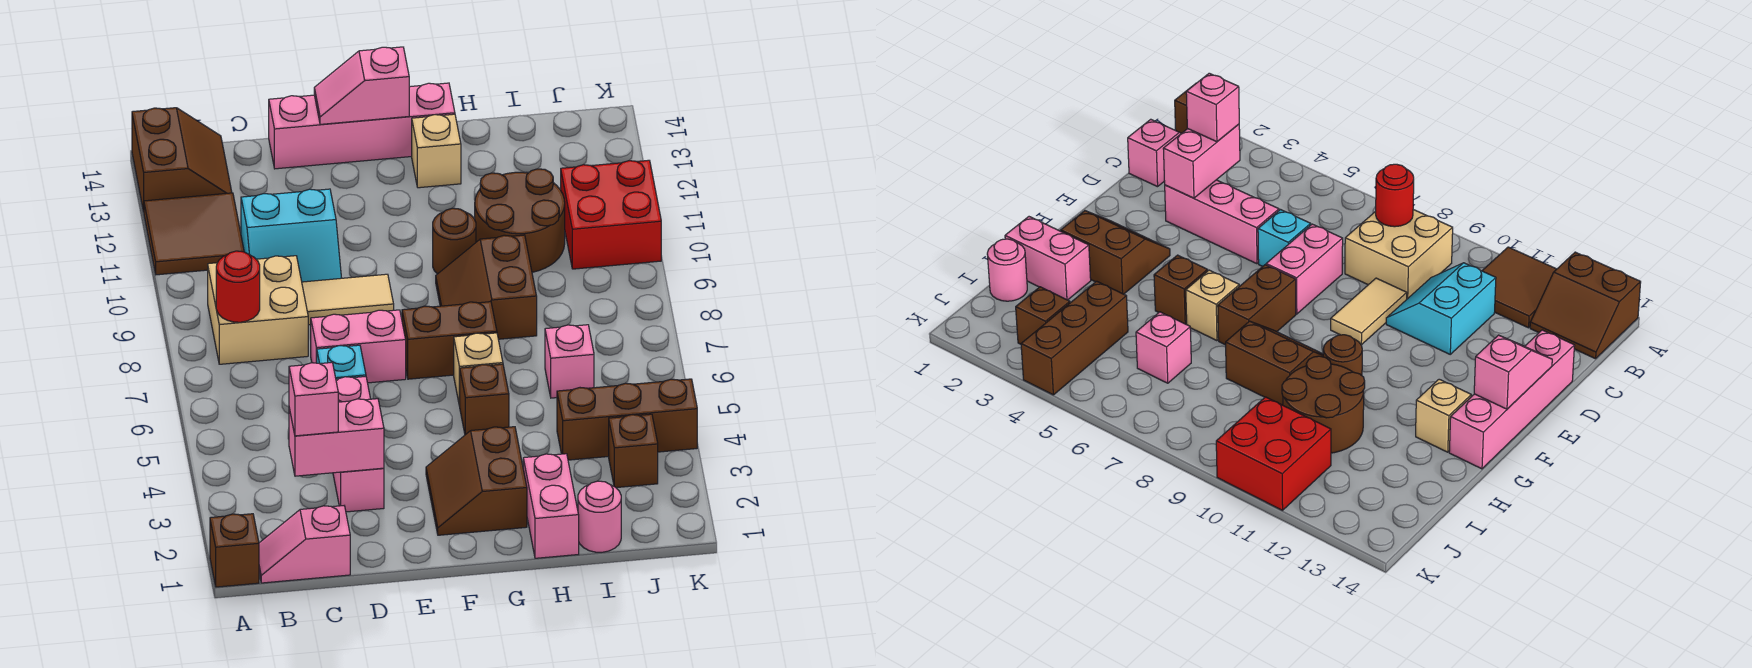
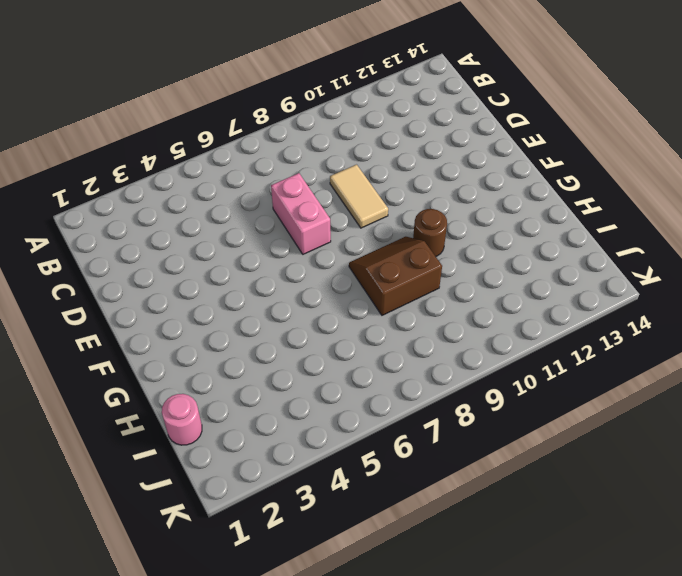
none -> brown 1x1 brick [210,514,259,587]
none -> brown 2x2 tile [144,193,244,275]
none -> brown 2x2 slope [132,108,232,212]

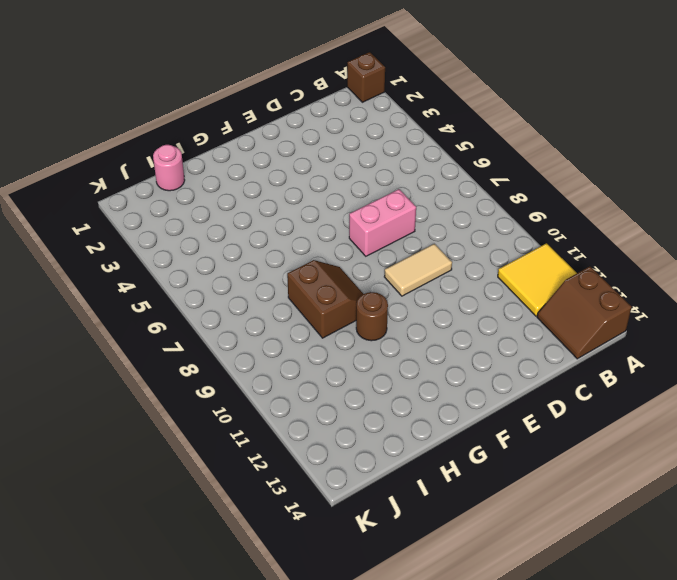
yellow 2x2 tile [498,243,577,316] -> brown 2x2 tile [144,193,244,275]
none -> pink 1x2 slope [259,506,350,583]
none -> tan 2x2 brick [208,256,308,364]
none -> cyan 2x2 slope [241,189,341,282]

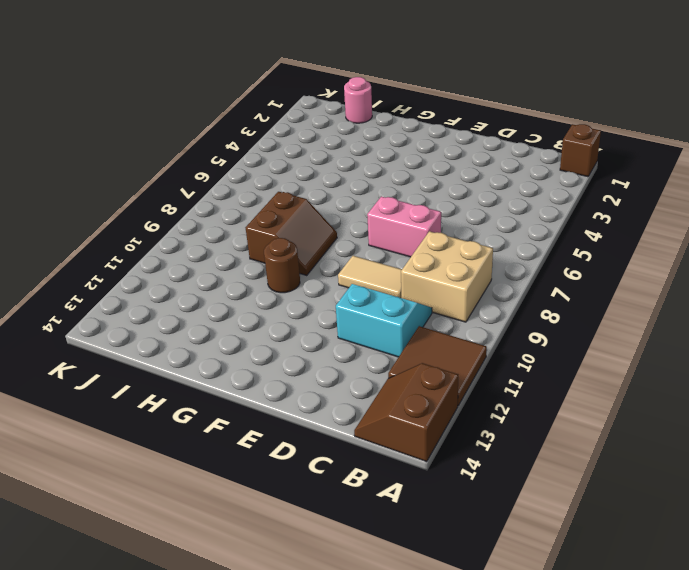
none -> pink 1x2 slope [259,506,350,583]
none -> pink 1x3 brick [333,376,384,512]
none -> cyan 1x1 brick [317,345,366,379]

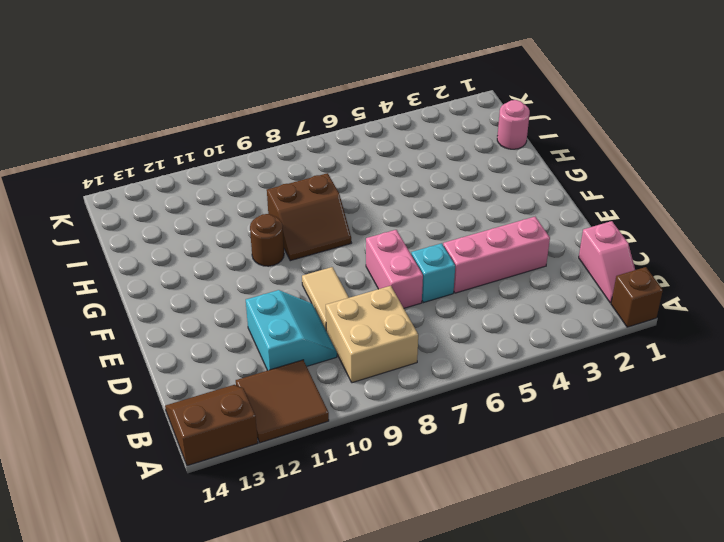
none -> pink 1x4 brick [269,83,455,169]
none -> brown 2x2 slope [426,427,527,535]
none -> brown 1x2 brick [402,302,497,379]

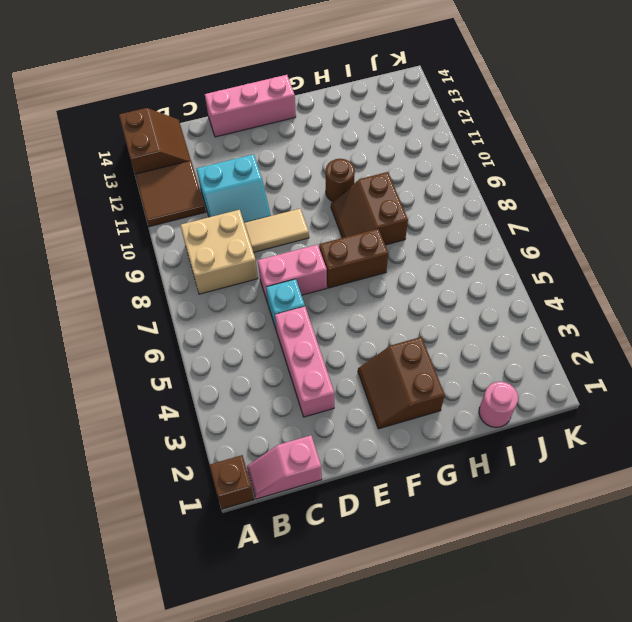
pink 1x3 brick [205,75,296,137] -> pink 1x4 brick [269,83,455,169]
none -> brown 1x1 brick [460,364,509,435]
none -> tan 1x1 brick [454,333,503,406]
none -> tan 1x1 brick [412,114,461,188]

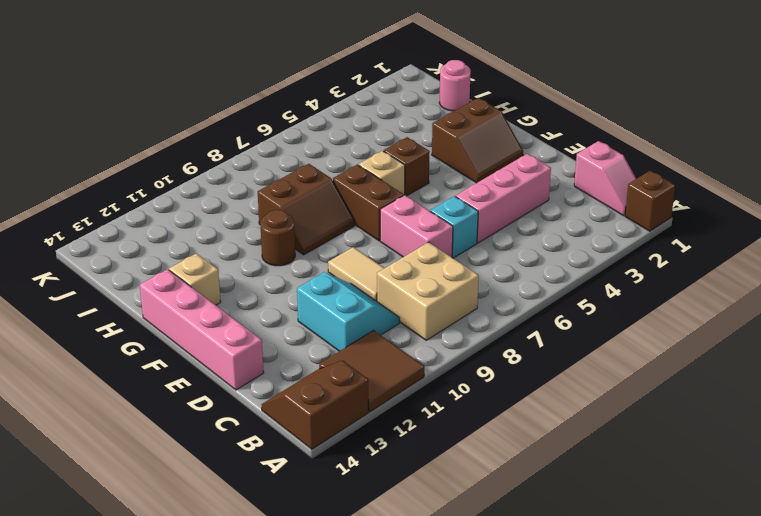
none -> pink 1x2 brick [523,454,579,558]
none -> brown 2x2 round brick [475,169,565,272]
none -> brown 1x3 brick [557,379,697,460]

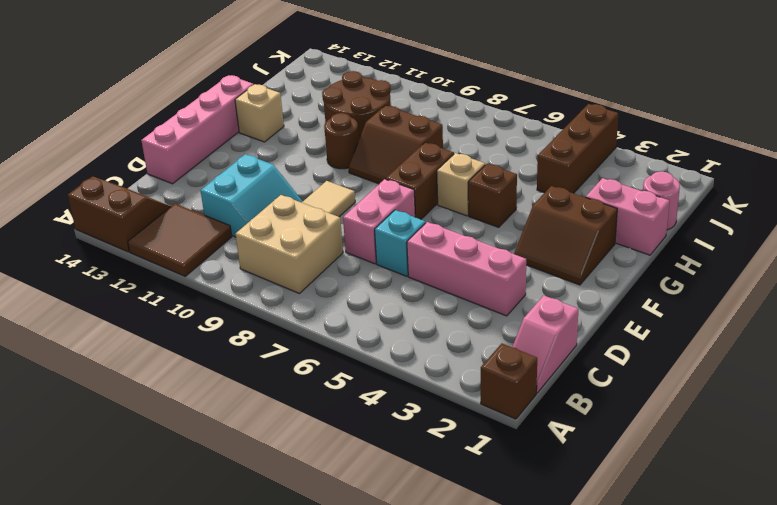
none -> pink 1x1 brick [545,325,594,398]
none -> brown 1x1 brick [609,414,658,488]
none -> red 2x2 brick [561,160,661,269]

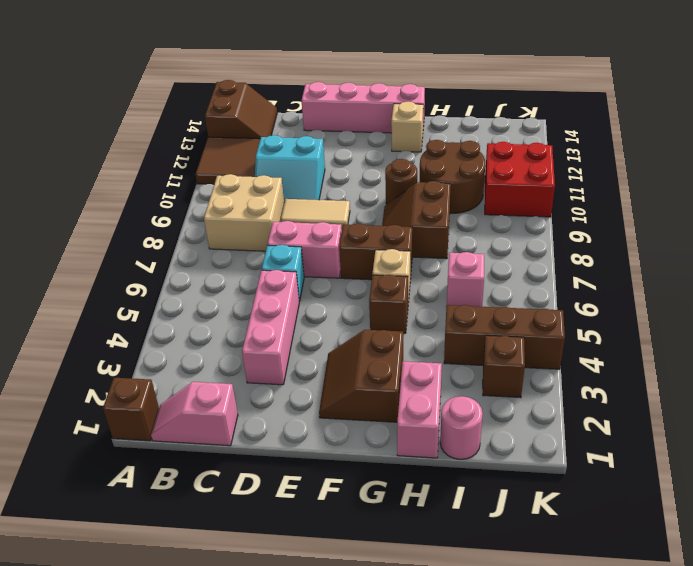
none -> red 1x1 round brick [216,251,260,322]
none -> pink 1x2 brick [289,399,384,476]
none -> pink 1x2 slope [314,47,409,124]

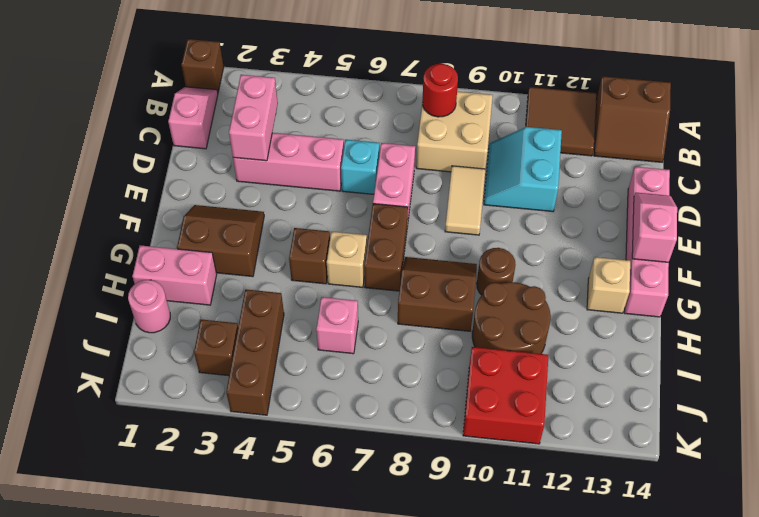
none -> pink 1x1 brick [289,363,338,436]

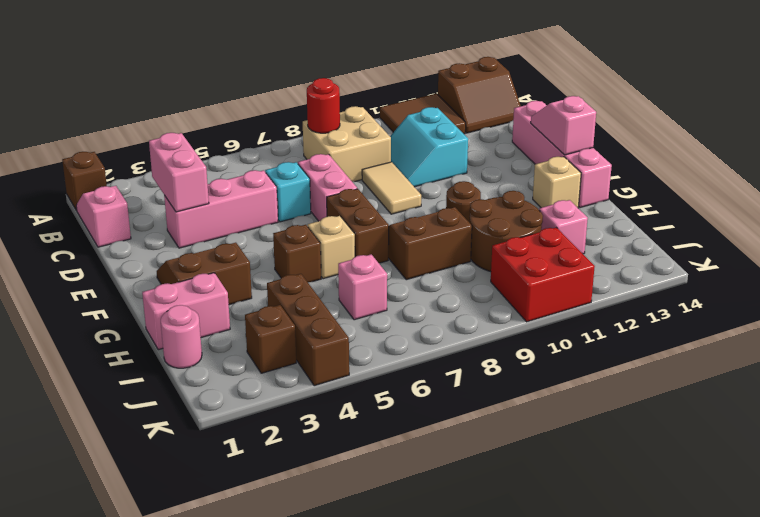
pink 1x1 brick [539,200,588,254] -> pink 1x1 brick moved to [289,363,338,436]

